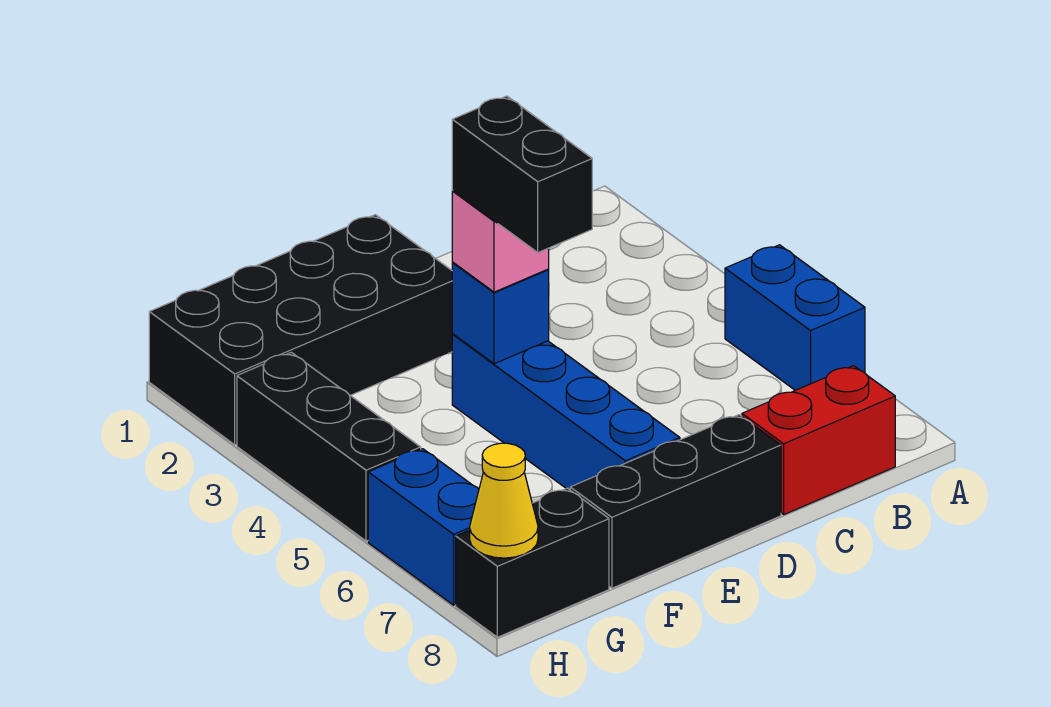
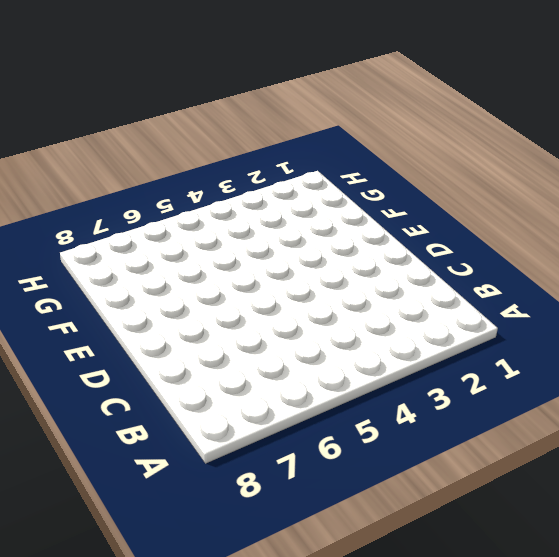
none -> blue 1x2 brick [725,245,865,390]
none -> red 1x2 brick [742,366,895,514]
none -> black 1x3 brick [570,415,781,588]

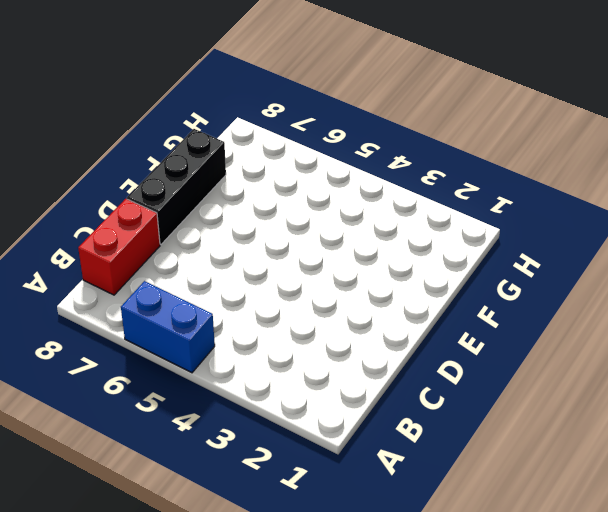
none -> black 2x4 brick [149,215,453,445]
none -> blue 1x4 brick [452,334,680,490]
none -> black 1x2 brick [456,488,609,637]

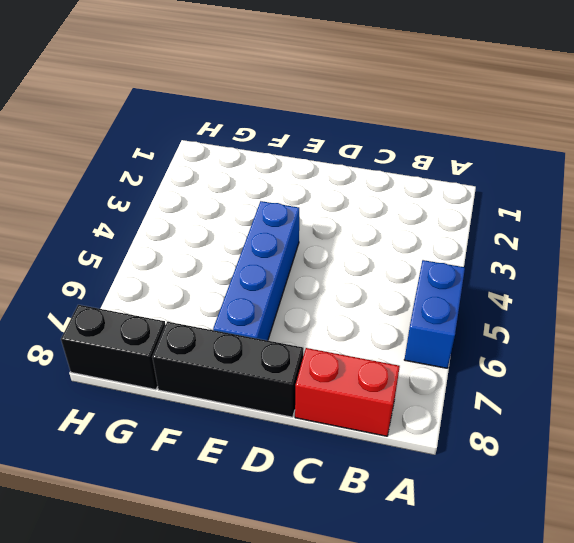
none -> black 2x4 brick [149,215,453,445]
none -> black 1x3 brick [237,352,421,541]
none -> blue 1x2 brick [368,449,479,605]

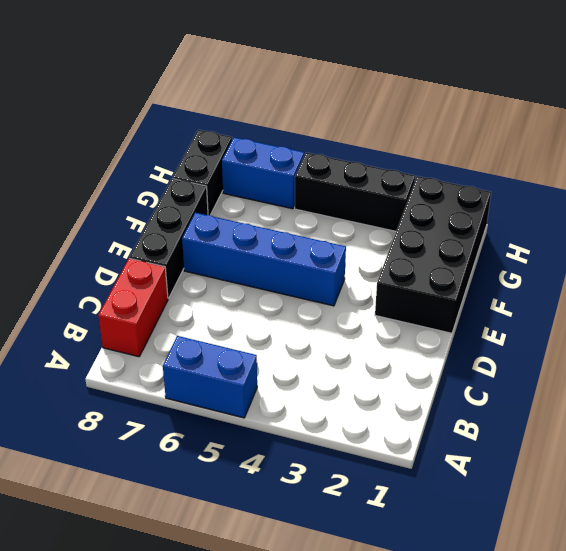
none -> blue 1x1 brick [452,263,549,364]
none -> yellow 1x1 cone [470,443,538,558]
none -> pink 1x1 brick [452,191,549,292]

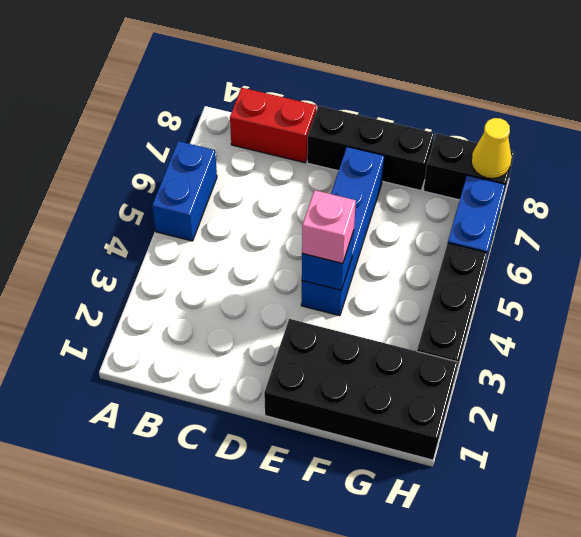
none -> black 1x2 brick [452,96,592,252]

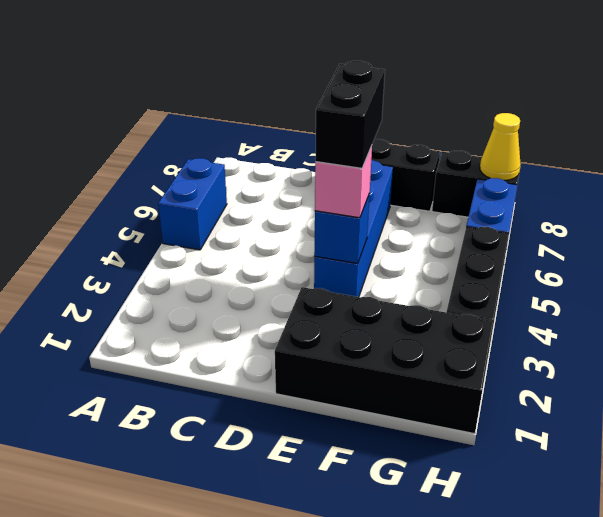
none -> red 1x2 brick [742,366,895,514]

